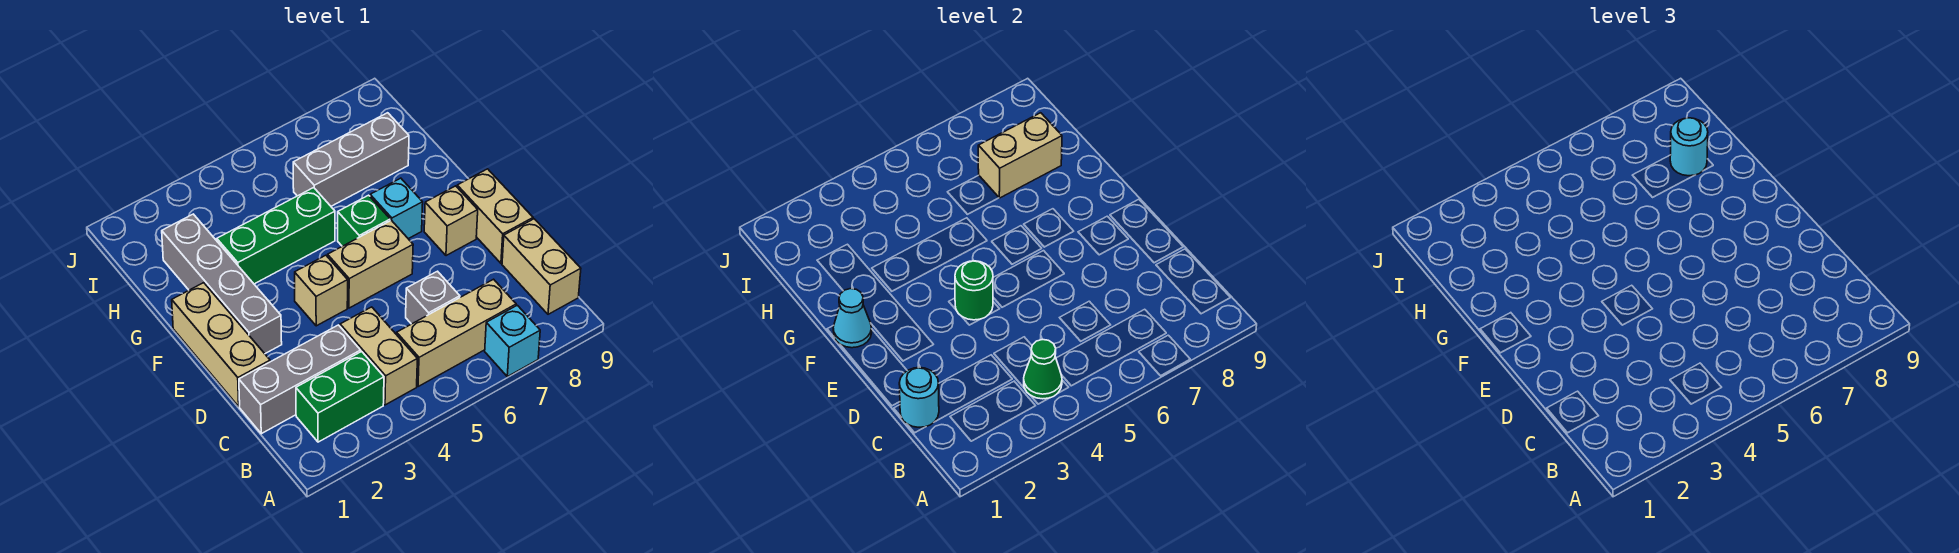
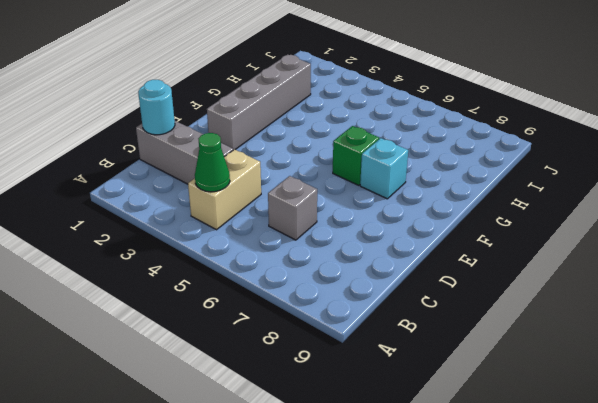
none -> cyan 1x1 brick [485,305,540,377]
none -> green 1x2 brick [296,352,384,442]
none -> tan 1x3 brick [397,279,516,387]

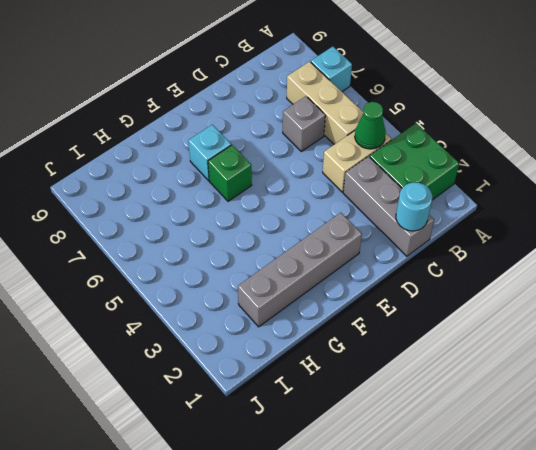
green 2x2 brick [370,123,459,200] -> green 1x2 brick [296,352,384,442]
none -> tan 1x2 brick [502,219,581,314]
none -> tan 1x3 brick [172,283,270,406]
none -> tan 1x2 brick [457,169,533,263]

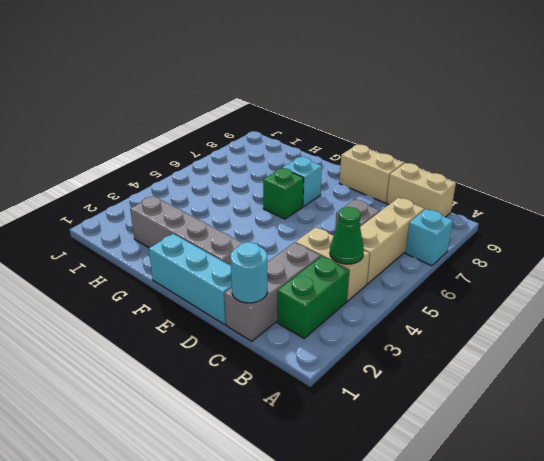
cyan 1x3 brick [149,234,232,325] -> tan 1x3 brick [172,283,270,406]
none -> tan 1x1 brick [295,255,348,326]
none -> tan 1x2 brick [328,220,413,308]
none -> tan 1x1 brick [424,186,478,256]

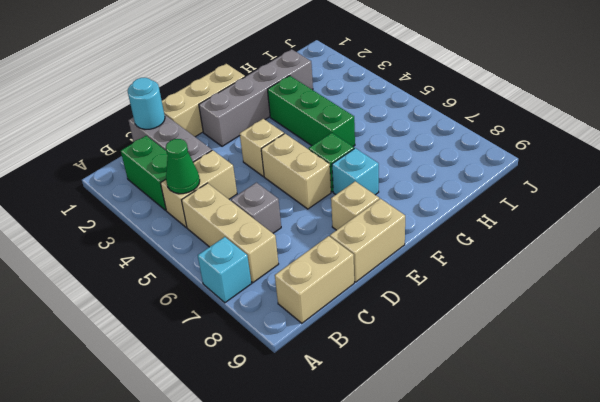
none -> grey 1x3 brick [293,113,409,206]
none -> green 1x1 round brick [955,261,993,320]
none -> cyan 1x1 cone [833,289,872,348]

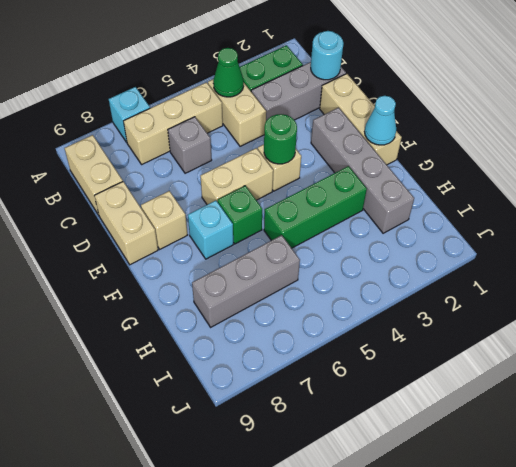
none -> tan 1x2 brick [978,113,1062,198]
none -> cyan 1x1 round brick [1670,118,1708,176]

